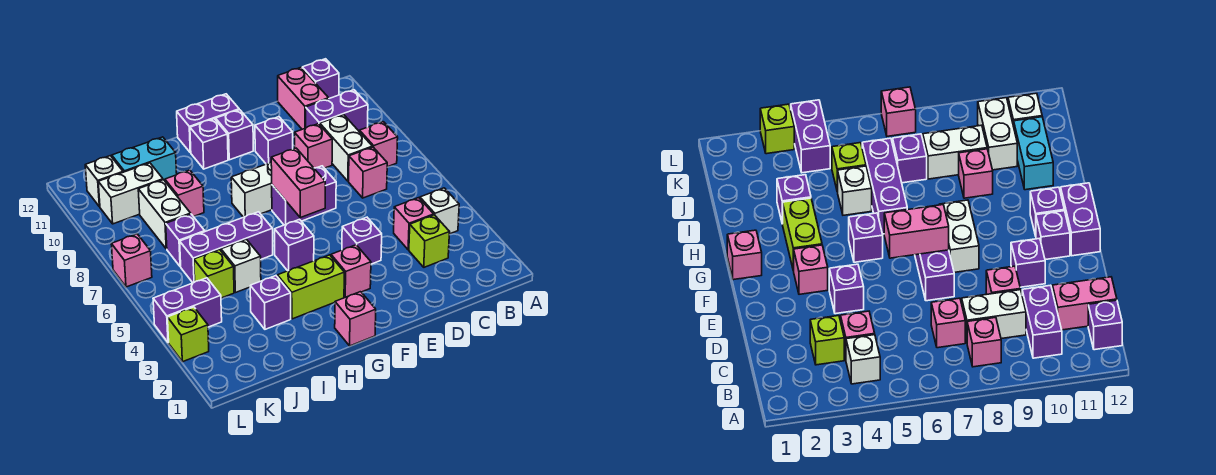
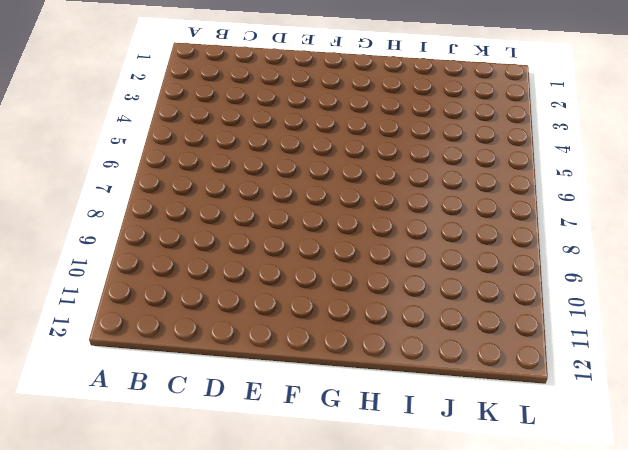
none -> white 1x1 brick [420,188,459,234]
none -> pink 1x1 brick [360,122,398,167]
none -> purple 1x2 brick [306,90,368,132]
none -> purple 1x1 brick [302,59,339,98]

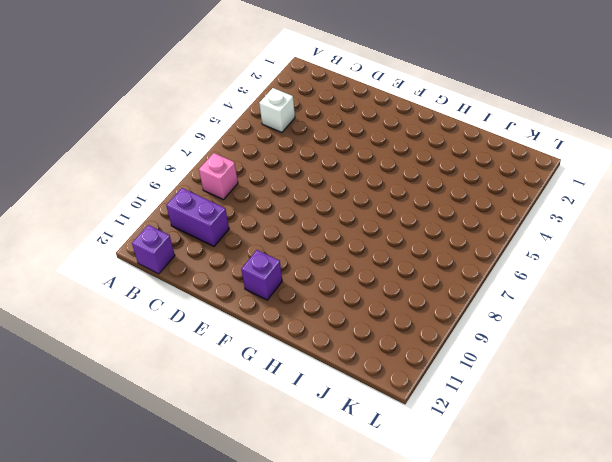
none -> lime 1x1 brick [409,215,449,267]
none -> pink 1x1 brick [394,198,434,250]
none -> pink 1x1 brick [349,147,387,198]
none -> white 1x2 brick [320,115,372,181]

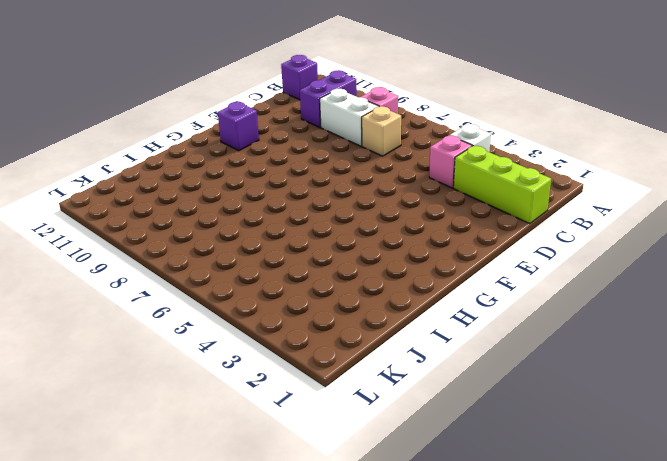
lime 1x3 brick [454,146,551,224] -> lime 1x1 brick [409,215,449,267]
tan 1x1 brick [362,106,401,156] -> pink 1x1 brick [349,147,387,198]
none -> pink 1x2 brick [278,68,329,129]
none -> pink 1x1 brick [294,124,332,168]
none -> purple 1x1 brick [342,217,382,264]
none -> purple 1x2 brick [272,166,336,225]

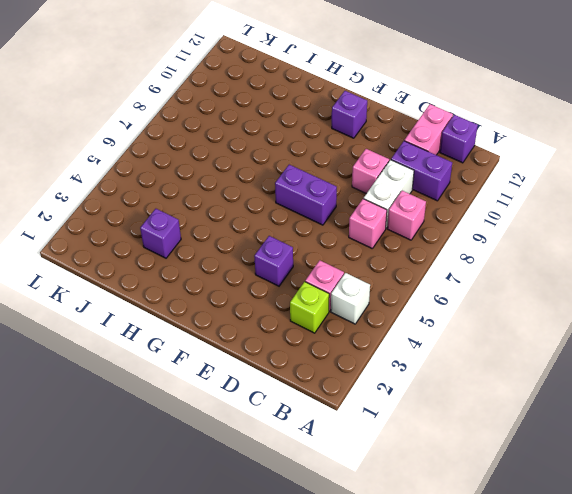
none -> purple 1x1 brick [255,117,293,164]
none -> pink 1x1 brick [331,245,371,297]
none -> white 1x2 brick [231,162,272,217]
none -> purple 1x2 brick [177,94,239,153]

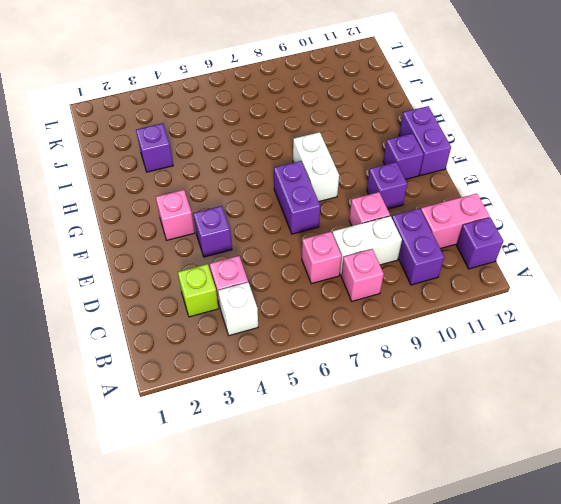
none -> pink 1x1 brick [335,292,376,346]
none -> lime 1x2 brick [277,255,344,319]
none -> purple 1x1 brick [275,220,314,271]
none -> purple 1x1 brick [190,119,228,169]

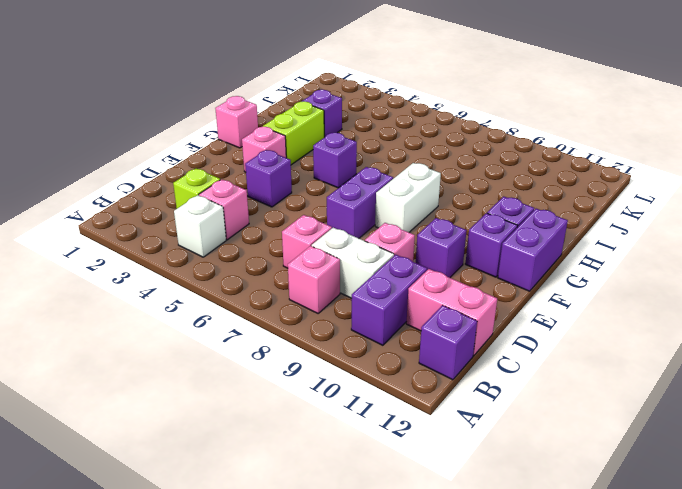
none -> purple 1x3 brick [180,212,273,283]
none -> white 1x1 brick [221,239,261,293]
none -> pink 1x1 brick [165,170,204,217]
none -> cyan 1x2 brick [112,137,177,181]

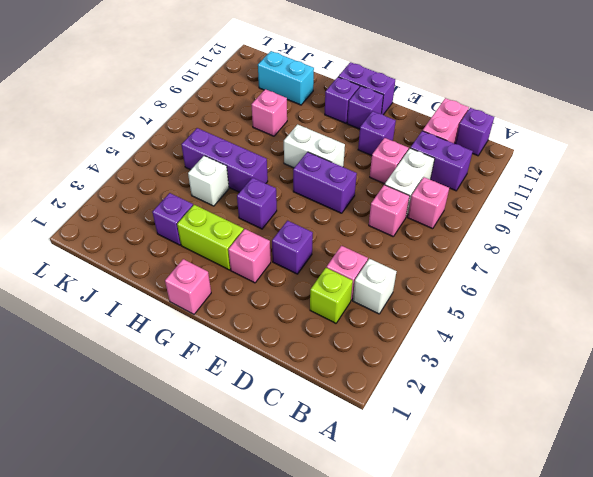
none -> lime 1x1 brick [194,250,234,298]
none -> purple 1x1 brick [166,214,205,267]
none -> white 1x2 brick [138,180,191,249]
none -> white 1x2 brick [98,163,163,224]

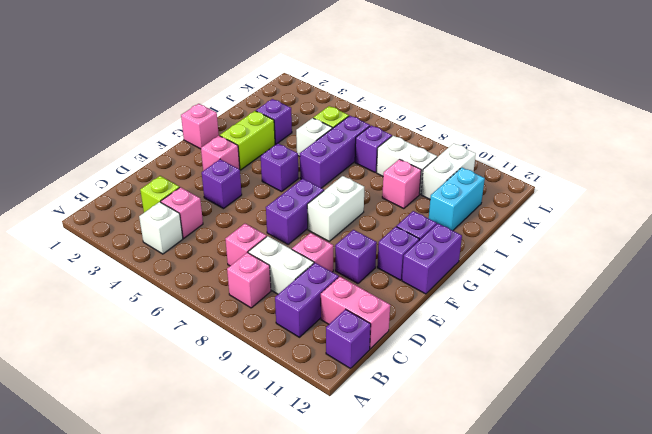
none -> purple 1x2 brick [153,278,222,343]
none -> white 1x1 brick [85,156,123,207]
none -> lime 1x1 brick [167,307,209,362]
none -> pink 1x1 brick [111,234,152,287]

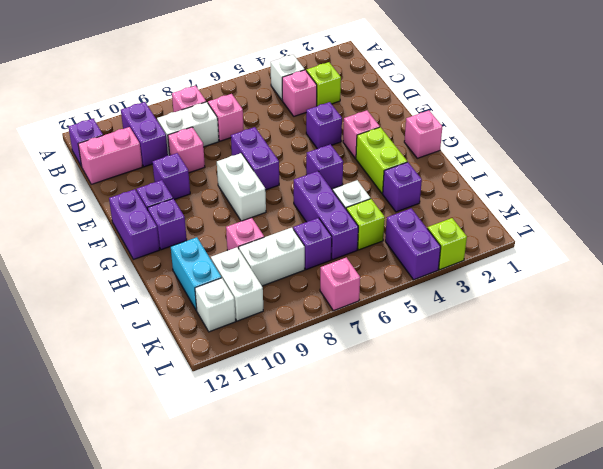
none -> pink 1x2 brick [271,148,325,218]

